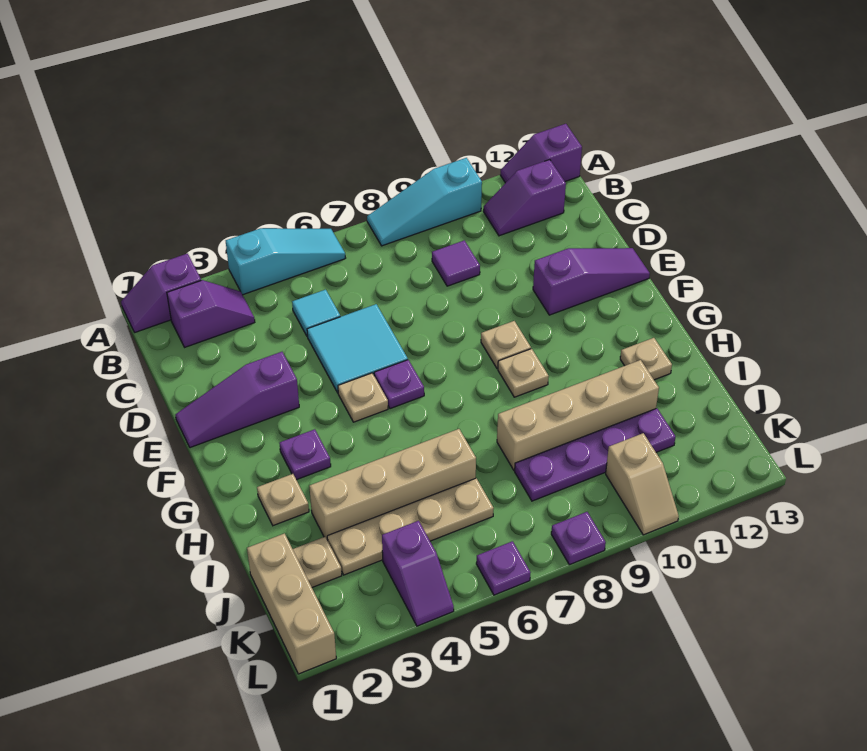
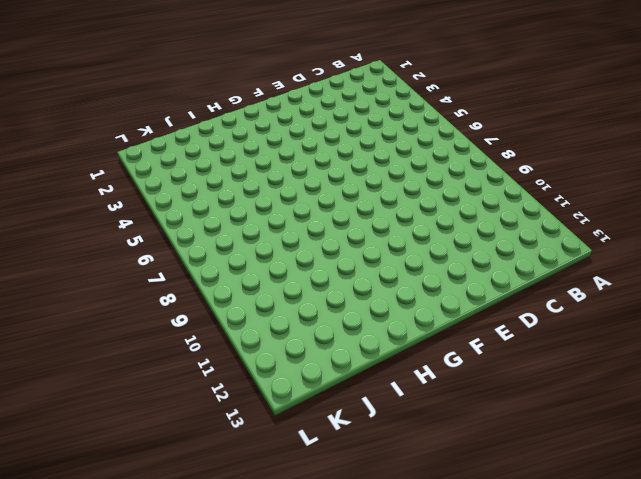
none -> purple 1x2 slope [121,254,201,332]
none -> cyan 1x3 slope [226,228,345,295]
none -> cyan 1x3 slope [367,158,482,246]

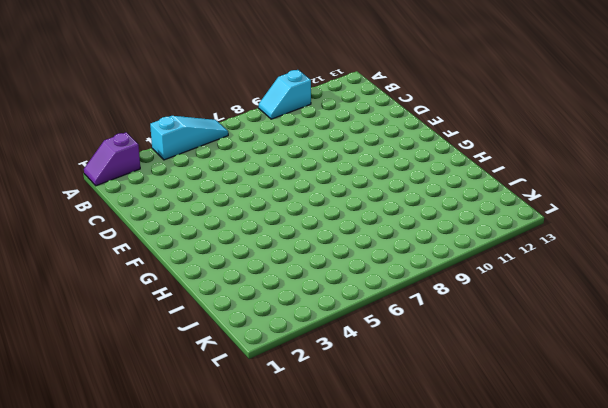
cyan 1x2 slope [259,70,311,119] -> cyan 1x3 slope [367,158,482,246]
none -> purple 1x2 slope [501,124,582,183]
none -> purple 1x2 slope [167,280,255,347]
none -> purple 1x2 slope [483,160,566,236]

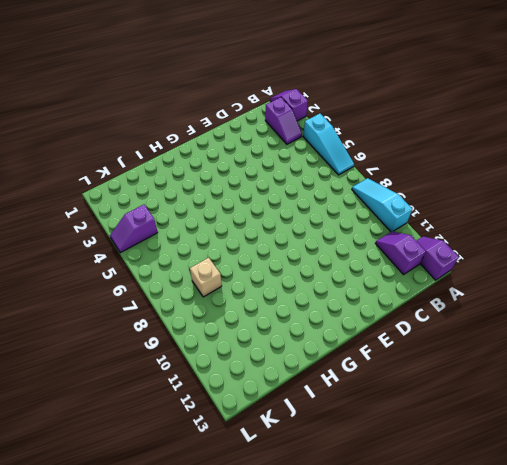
tan 1x1 brick [190,257,222,297] -> purple 1x4 plate [515,408,675,501]
none -> cyan 1x1 tile [292,290,340,337]
none -> purple 1x1 tile [432,240,480,286]
none -> cyan 2x2 tile [307,304,408,393]

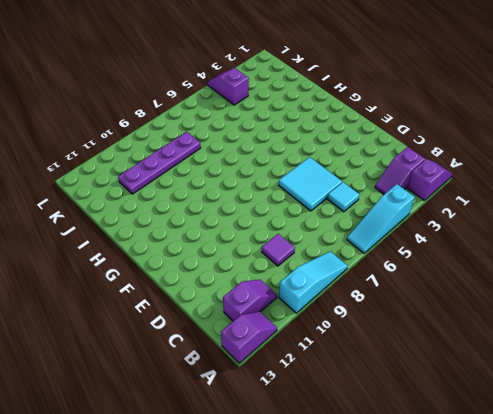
none -> purple 1x3 slope [175,352,299,448]
none -> purple 1x3 slope [533,248,650,315]
none -> tan 1x1 plate [338,373,388,422]

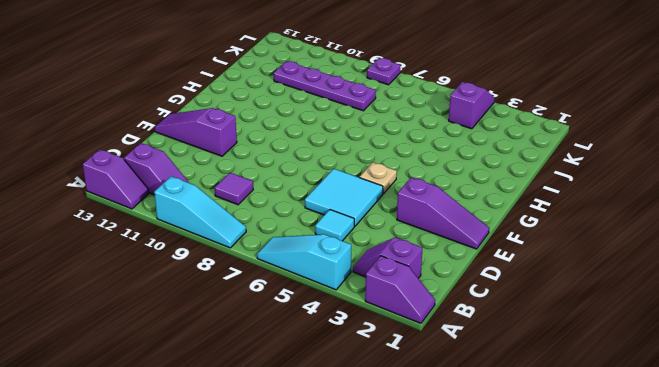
none -> purple 1x1 plate [374,360,424,409]
none -> tan 1x1 plate [481,321,531,369]
none -> purple 1x1 plate [279,429,331,480]

